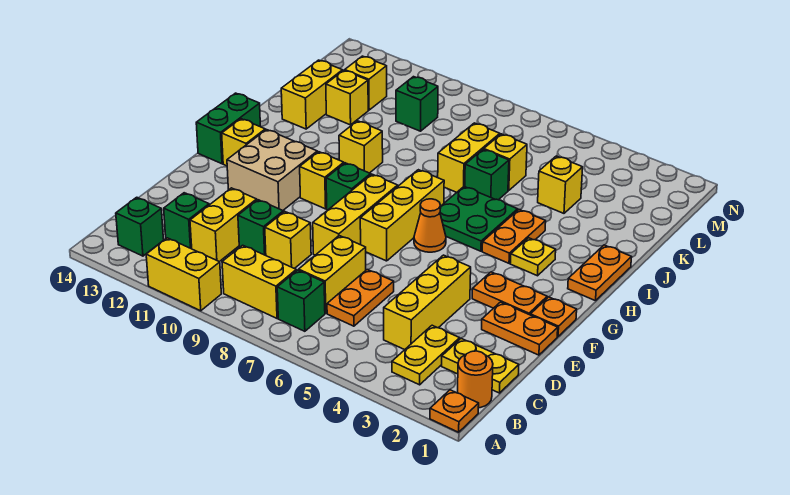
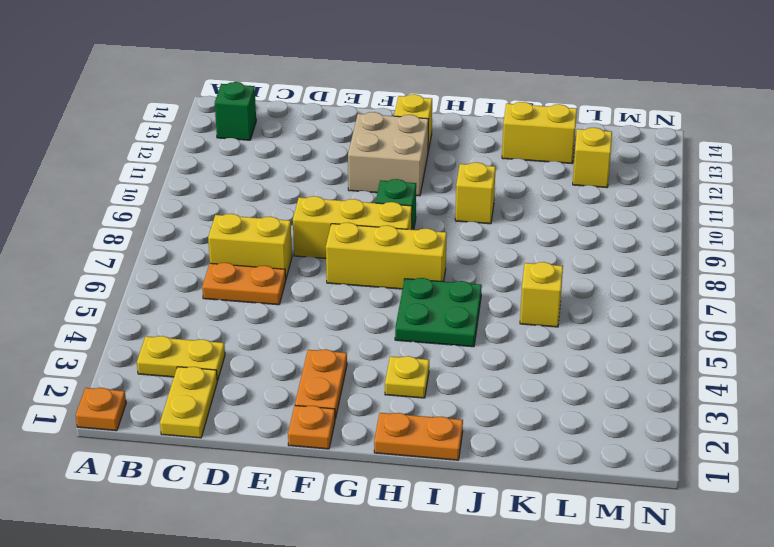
none -> yellow 1x2 brick [146,238,221,311]
none -> orange 1x1 round brick [458,351,493,408]
none -> green 1x1 brick [277,270,325,331]
none -> yellow 1x2 brick [222,245,296,318]

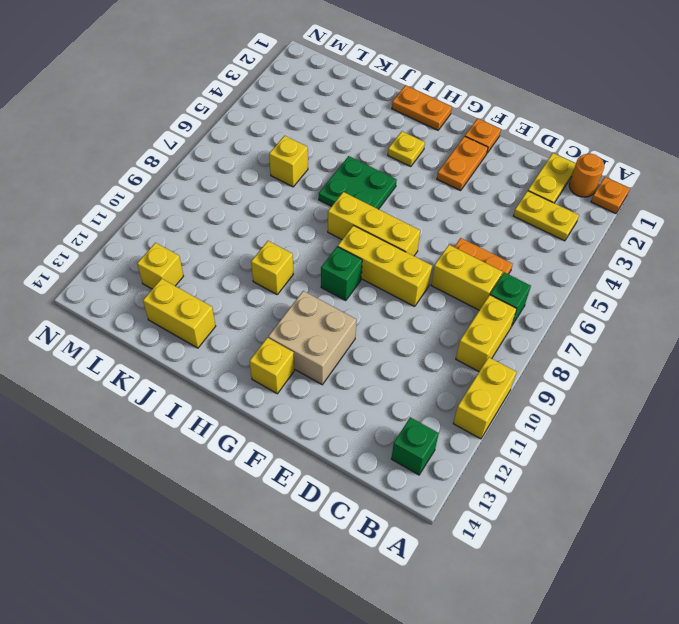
none -> yellow 1x3 brick [384,255,471,350]
none -> yellow 1x2 brick [190,188,257,262]
none -> green 1x1 brick [164,193,209,249]
none -> yellow 1x1 brick [265,211,311,269]

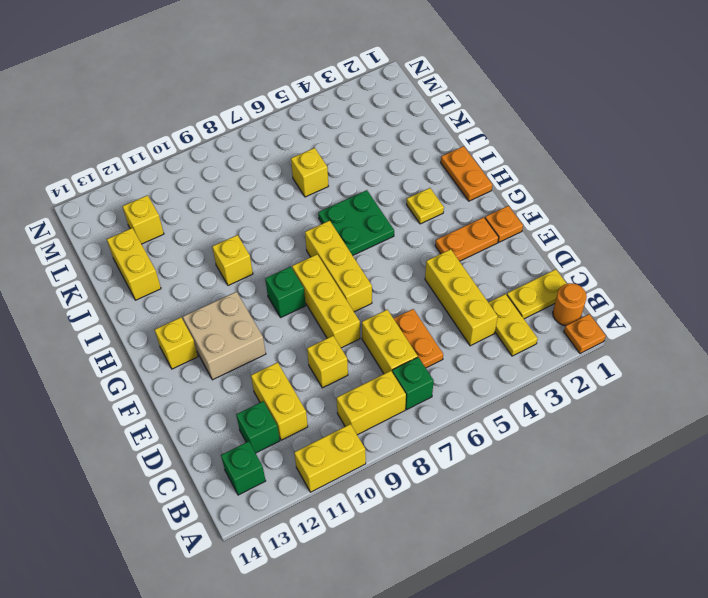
none -> green 1x1 brick [238,200,283,256]
none -> orange 1x2 plate [482,302,558,355]
none -> orange 1x1 cone [414,199,446,252]
none -> yellow 1x1 brick [300,152,344,209]

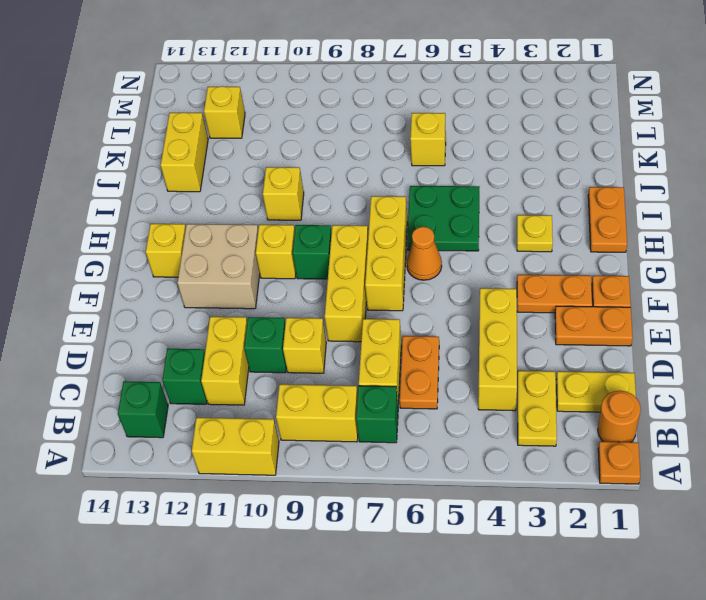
none -> green 1x2 brick [196,93,260,164]
none -> orange 1x2 plate [482,210,546,263]
none -> green 1x1 brick [465,149,509,200]
none -> yellow 1x2 brick [438,123,500,192]

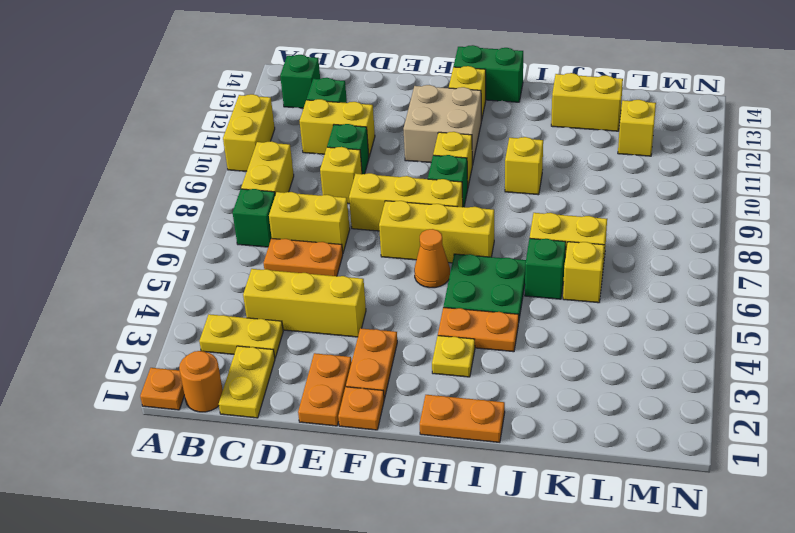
none -> yellow 1x1 brick [538,156,583,213]
none -> yellow 1x1 brick [326,70,368,125]
none -> green 1x1 brick [396,77,438,131]

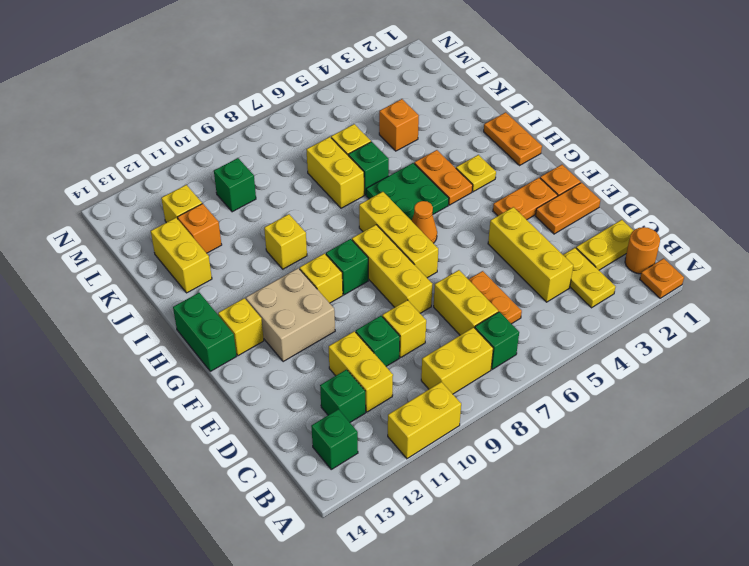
orange 1x1 brick [379,99,419,151] -> yellow 1x1 brick [538,156,583,213]
orange 1x1 brick [178,204,222,253] -> yellow 1x1 brick [326,70,368,125]

